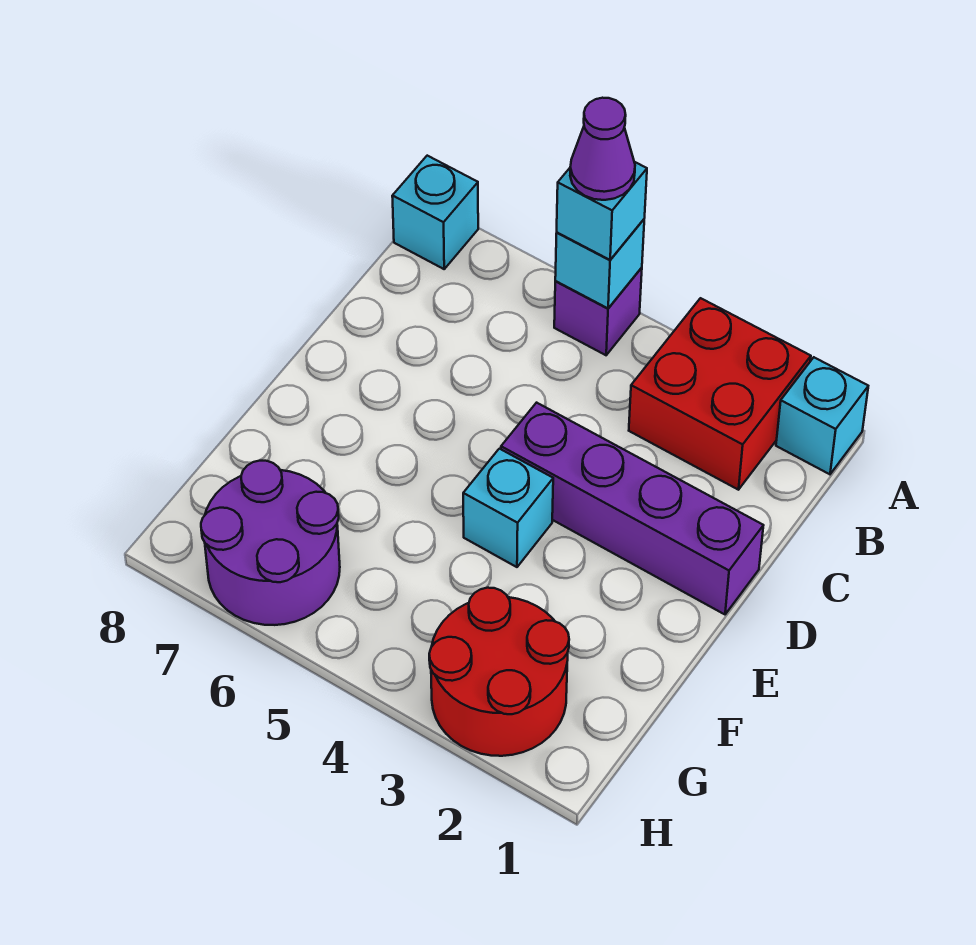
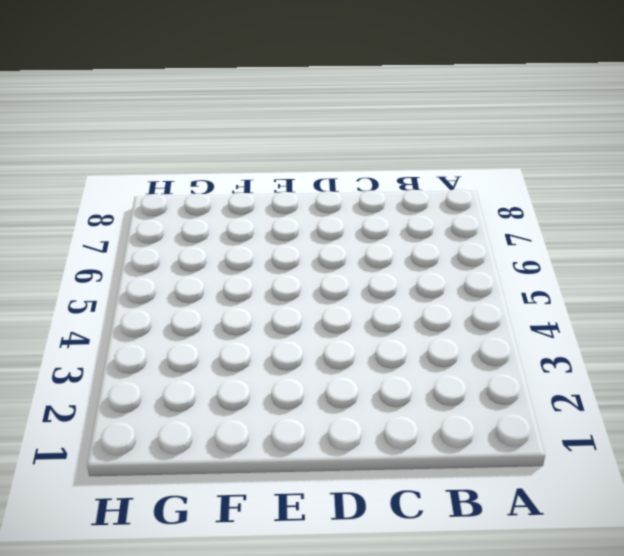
none -> cyan 1x1 brick [776,357,868,474]
none -> red 2x2 brick [629,298,811,490]

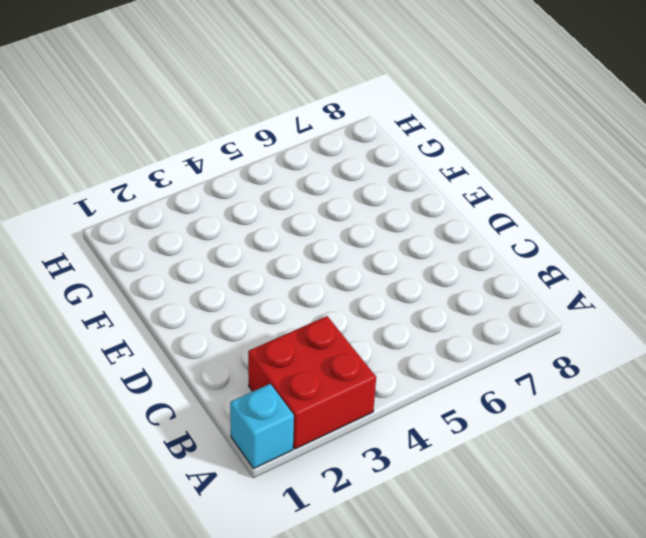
none -> purple 1x1 brick [554,268,642,355]
none -> cyan 1x1 brick [392,156,478,269]

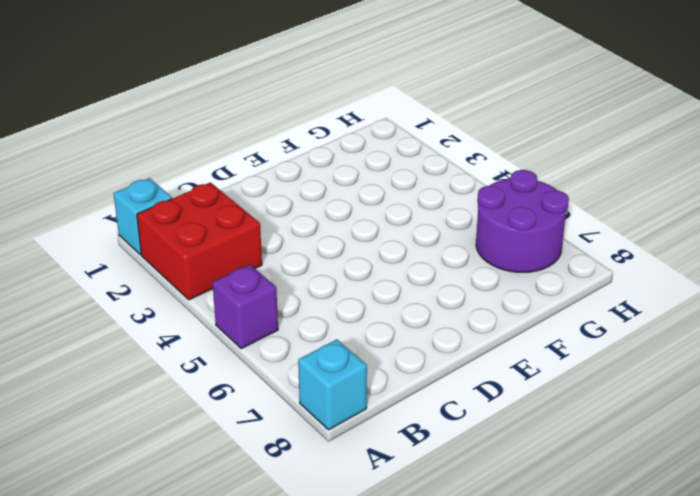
none -> purple 1x4 brick [501,403,763,614]
none -> cyan 1x1 brick [463,449,553,567]

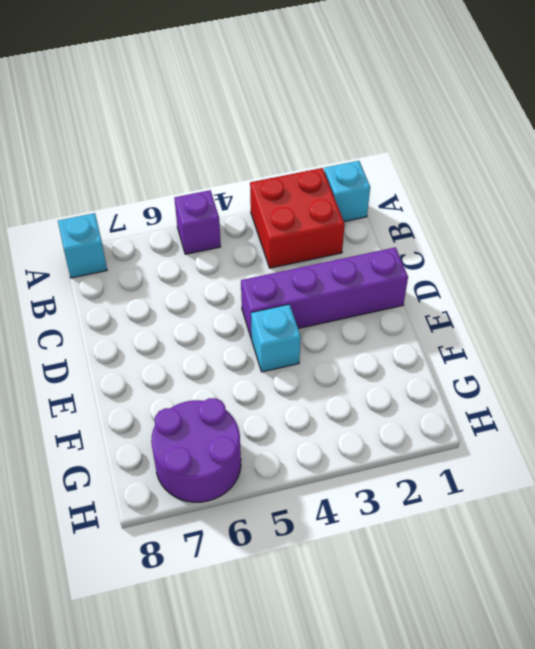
none -> red 2x2 round brick [429,588,569,756]
none -> cyan 1x1 brick [555,220,644,308]

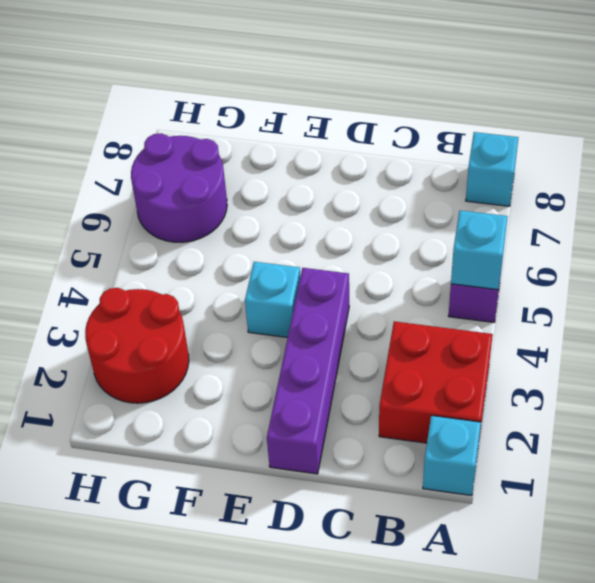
none -> cyan 1x1 brick [557,162,647,260]
none -> purple 1x1 cone [570,98,635,200]

